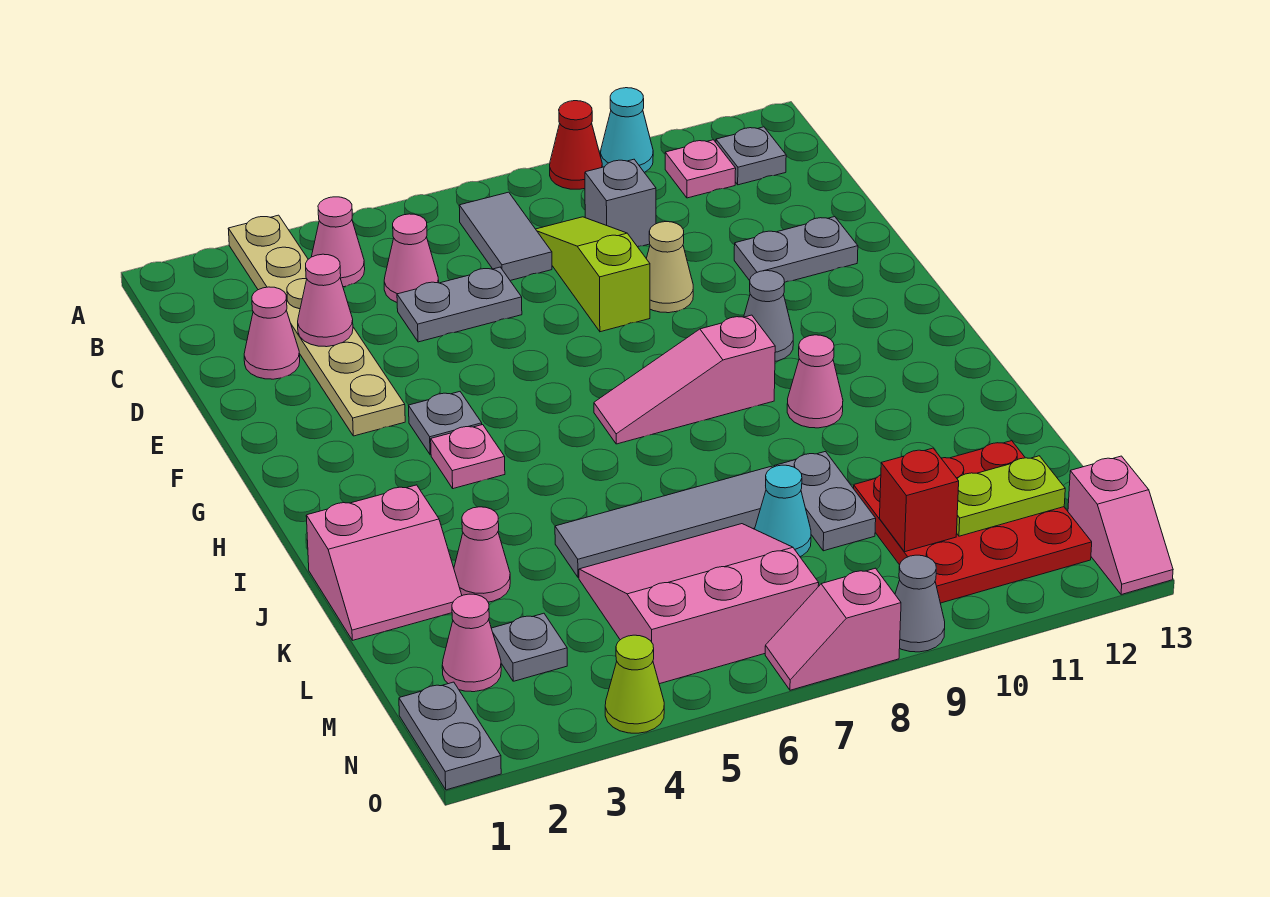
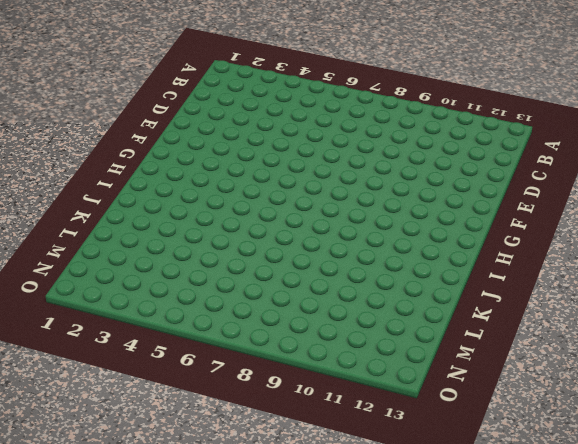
none -> tan 1x6 plate [228,215,405,436]
none -> red 1x1 cone [550,101,602,189]
none -> cyan 1x1 cone [601,88,653,172]
none -> pink 1x1 cone [312,197,365,287]

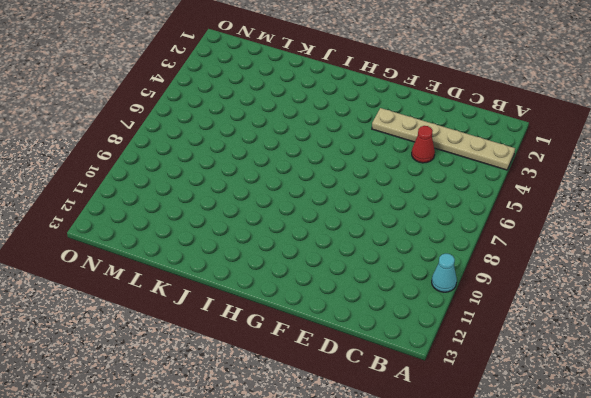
red 1x1 cone [412,126,435,163] -> red 1x1 cone moved to [550,101,602,189]
none -> pink 1x1 cone [312,197,365,287]
none -> grey 1x2 tile [459,192,552,281]
none -> pink 1x1 plate [665,140,736,198]
none -> grey 1x1 plate [716,127,786,185]

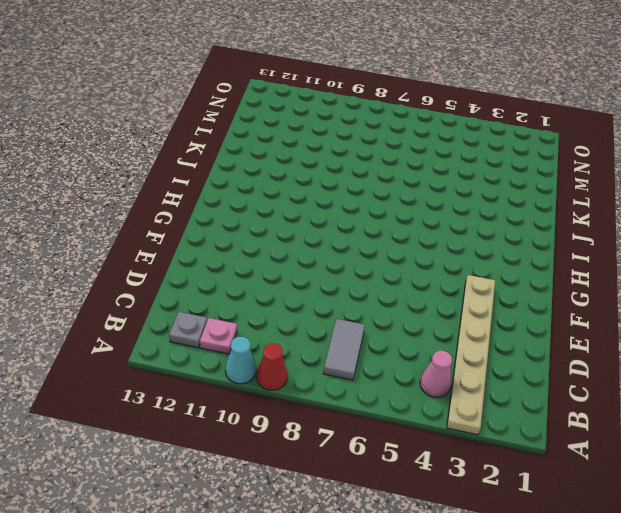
none -> pink 1x1 cone [384,214,439,302]
none -> lime 1x3 slope [536,217,650,332]
none -> grey 1x1 brick [585,159,656,247]
none -> pink 1x1 cone [244,287,300,379]

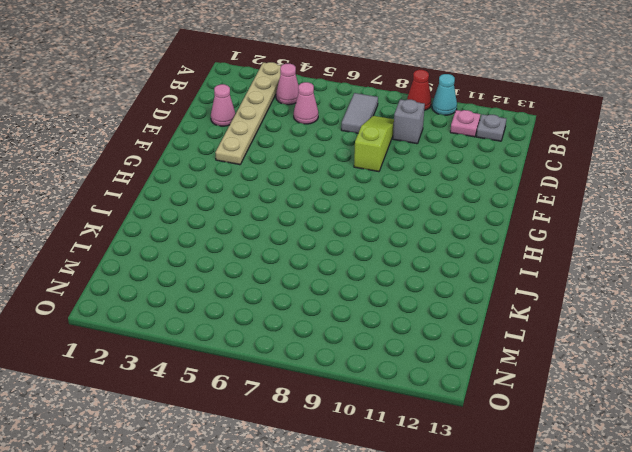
none -> grey 1x2 plate [397,267,522,342]
none -> tan 1x1 cone [646,222,693,313]
none -> grey 1x2 plate [734,217,858,282]
none -> grey 1x1 plate [409,392,482,455]

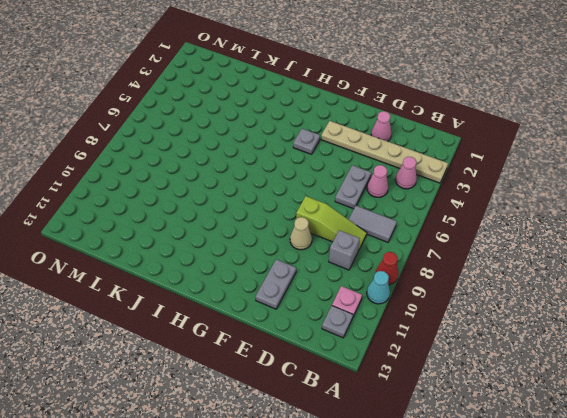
none -> grey 1x1 cone [744,271,793,361]
none -> pink 1x1 plate [431,425,505,489]
none -> pink 1x3 slope [594,315,775,444]
none -> pink 1x1 cone [787,335,843,428]

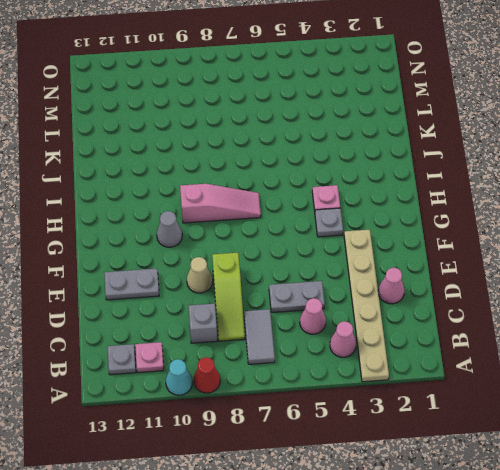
none -> pink 1x1 cone [787,335,843,428]
none -> pink 2x2 slope [306,485,462,640]
none -> pink 1x1 cone [454,507,510,602]
none -> grey 1x4 tile [555,466,773,577]

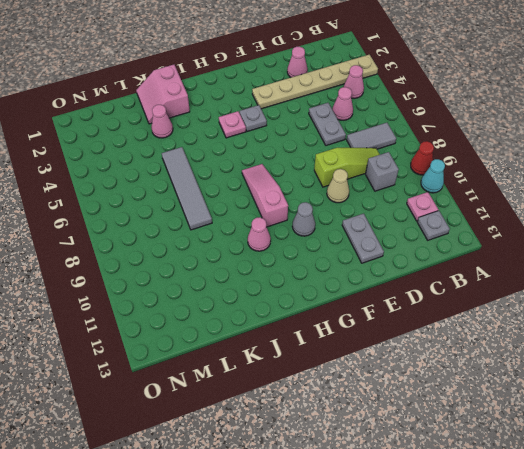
none -> grey 1x2 plate [774,452,876,551]
none -> pink 3x3 slope [579,524,819,684]
none -> cyan 1x1 cone [755,465,811,557]
none -> red 3x3 plate [854,441,1092,603]

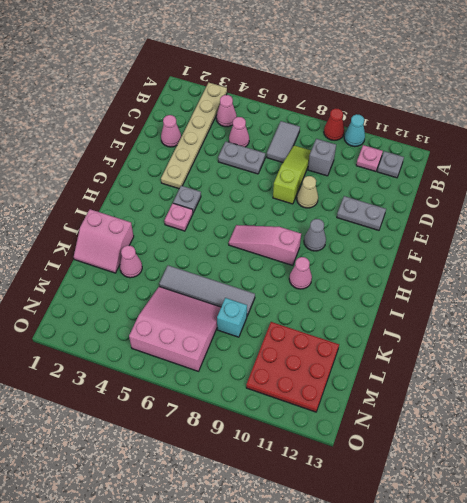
cyan 1x1 brick [217,298,247,337] -> cyan 1x1 cone [755,465,811,557]
none -> grey 1x2 plate [774,452,876,551]
none -> pink 1x1 cone [442,594,501,692]
none -> grey 1x1 plate [491,613,567,681]
none -> grey 1x2 plate [399,682,501,790]

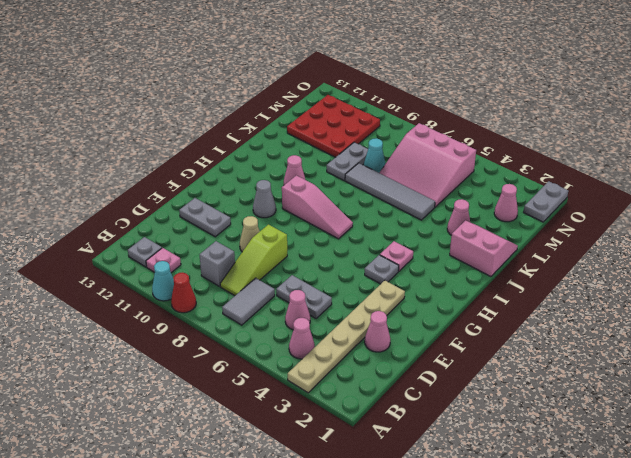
none -> grey 1x1 plate [491,613,567,681]
none -> pink 1x2 slope [1068,456,1173,595]
none -> lime 1x1 cone [605,635,664,733]
none -> pink 1x2 slope [765,568,901,690]

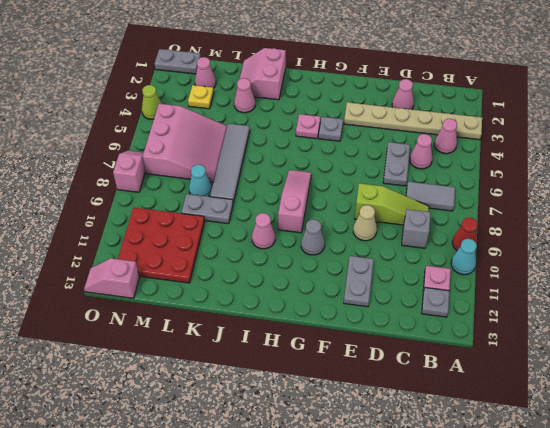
yellow 1x1 plate [188,85,214,109] -> grey 1x1 plate [491,613,567,681]
none -> grey 1x1 cone [895,555,945,652]
none -> pink 1x1 cone [298,254,353,347]
none -> red 1x1 brick [880,448,959,552]
none -> lime 1x2 plate [957,456,1065,536]

